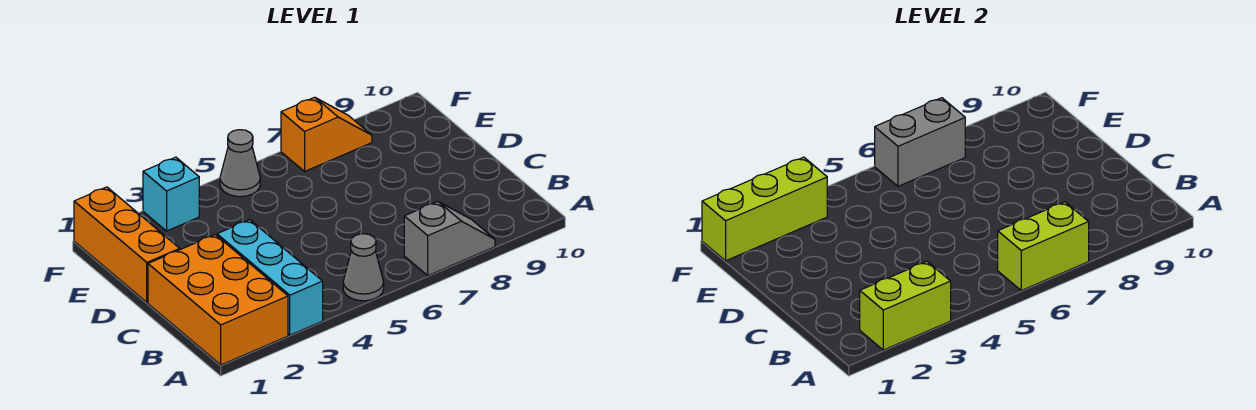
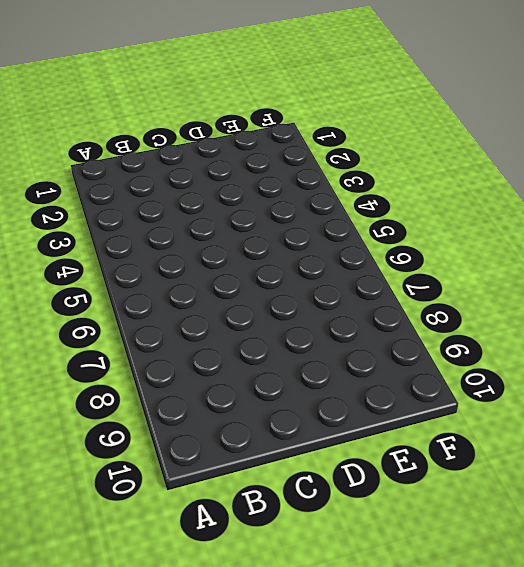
none -> orange 2x3 brick [148,235,288,365]
none -> cyan 1x3 brick [217,220,323,335]
none -> grey 1x1 cone [343,234,384,301]

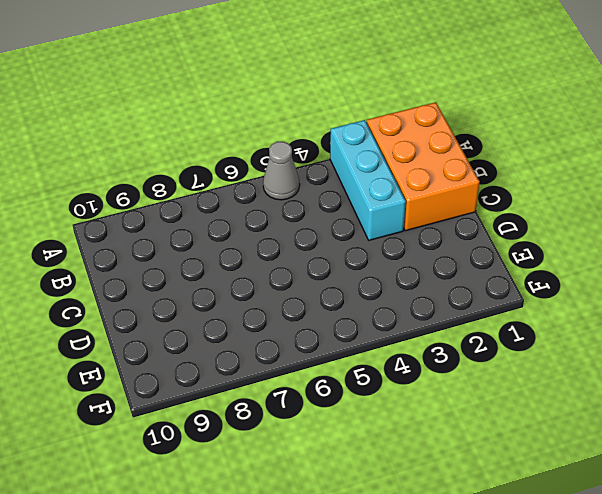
none -> grey 1x2 slope [404,202,495,276]
none -> orange 1x3 brick [74,187,180,302]
none -> cyan 1x1 brick [143,157,199,231]

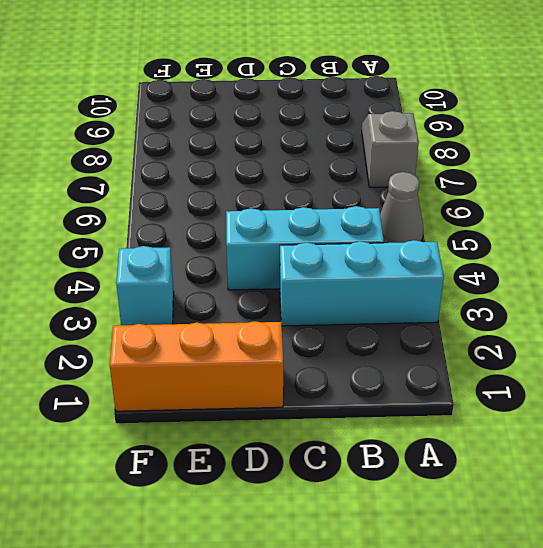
cyan 1x3 brick [226,206,384,290] -> none
none -> orange 2x3 brick [148,235,288,365]
none -> grey 1x1 cone [220,130,260,197]
none -> orange 1x2 slope [281,97,372,171]

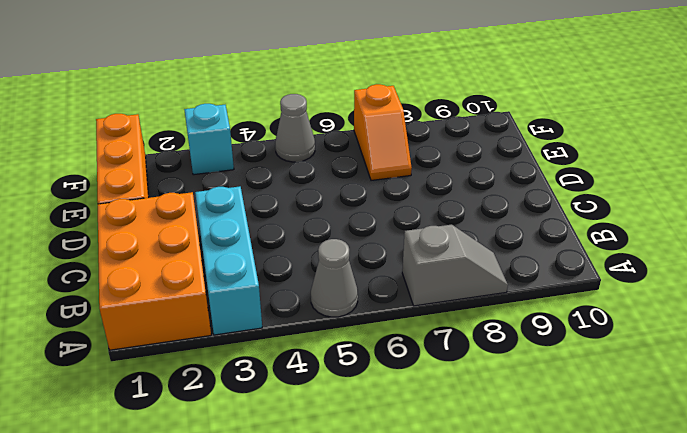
orange 1x2 slope [354,84,412,180] -> orange 1x2 slope turned to [281,97,372,171]
none -> lime 1x2 brick [860,262,951,350]
none -> lime 1x2 brick [998,202,1089,291]
none -> lime 1x3 brick [702,157,827,261]

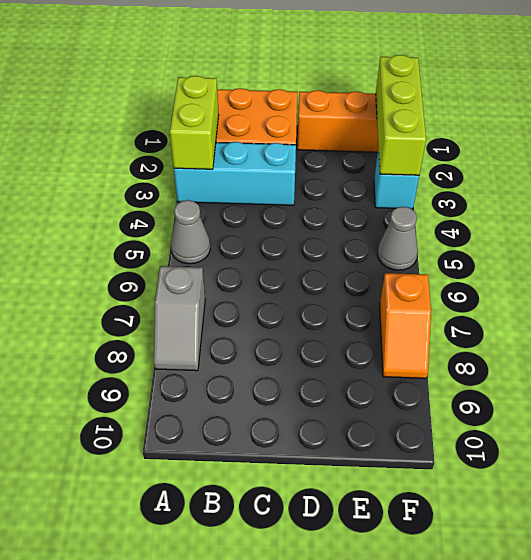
none -> lime 1x2 brick [998,202,1089,291]
none -> grey 1x2 brick [875,98,965,186]

